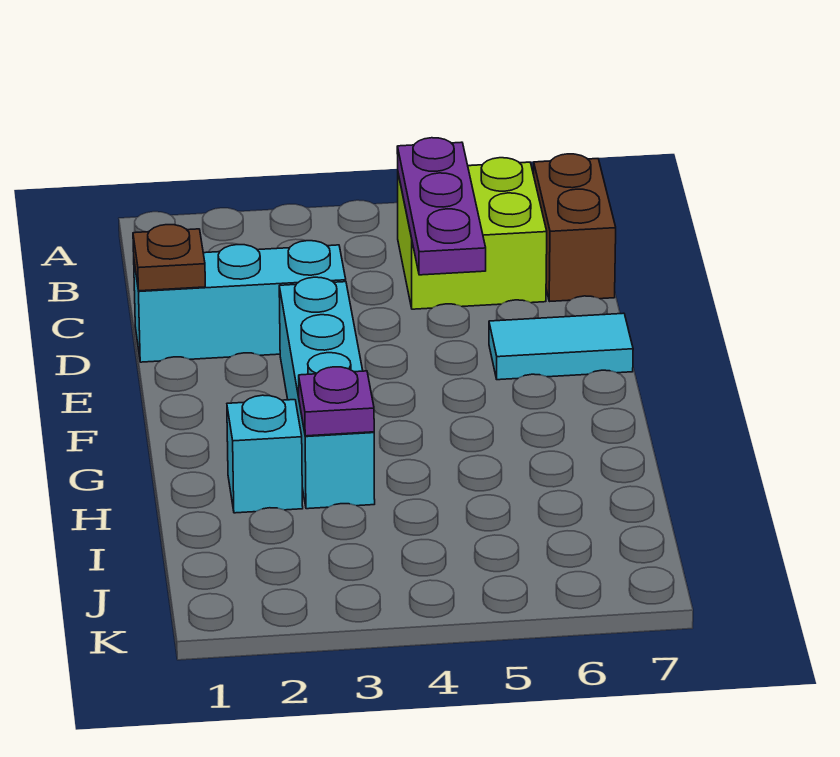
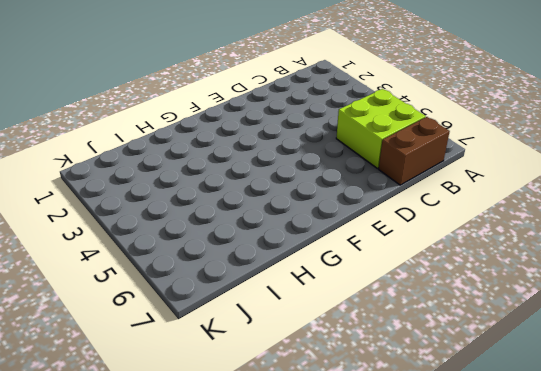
none -> cyan 1x3 brick [134,241,346,362]
none -> cyan 1x4 brick [279,277,375,509]

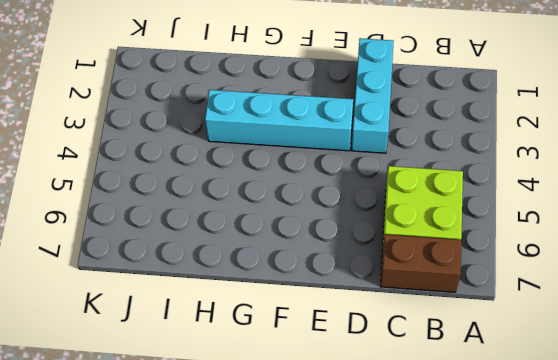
none -> cyan 1x2 tile [489,313,633,380]
none -> cyan 1x1 brick [227,395,303,513]

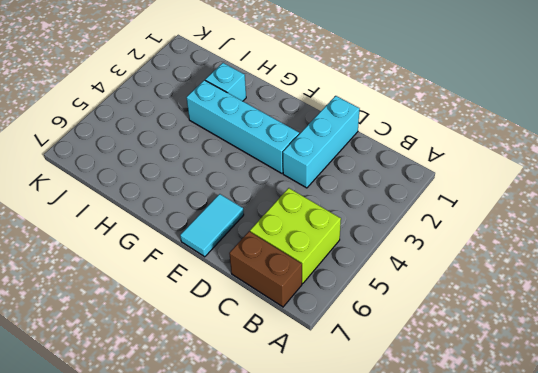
none -> purple 1x3 plate [397,138,486,275]
none -> brown 1x1 plate [133,225,205,291]

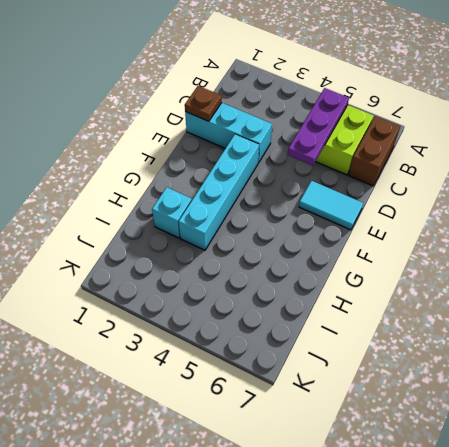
none -> purple 1x1 plate [299,367,374,436]

